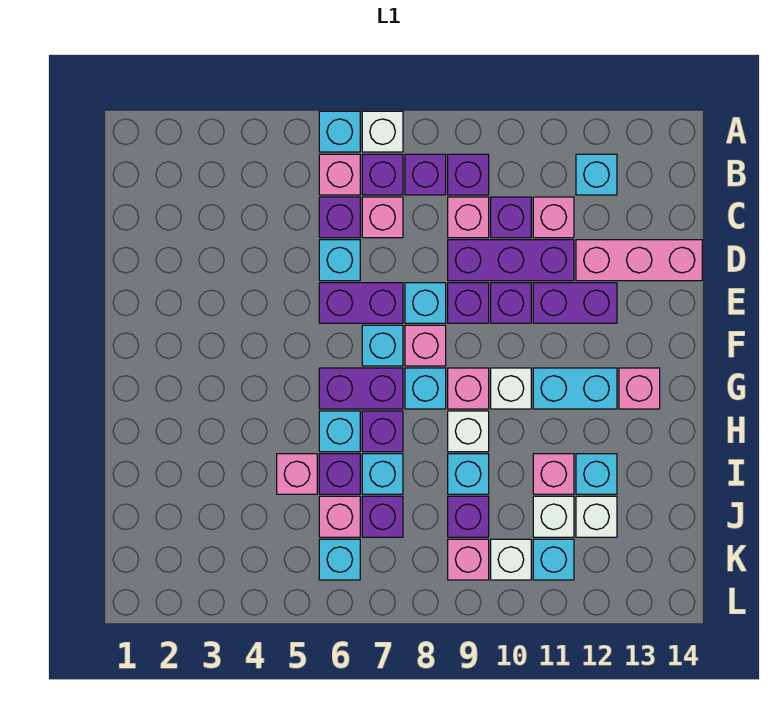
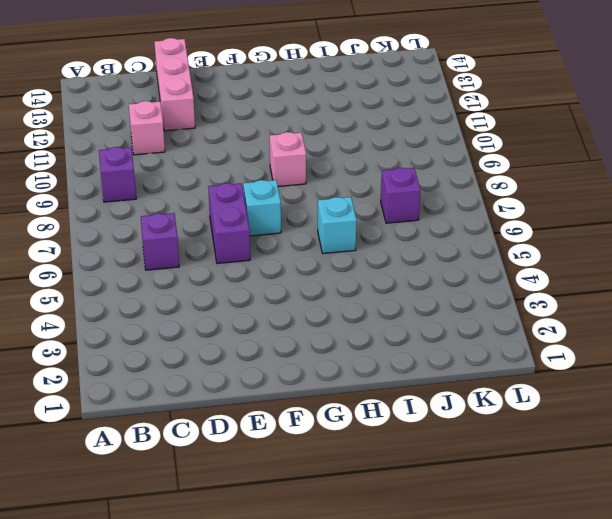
none -> cyan 1x1 brick [319,111,360,152]
none -> white 1x1 brick [362,111,403,152]
none -> pink 1x1 brick [319,154,360,195]
none -> purple 1x1 brick [362,154,403,195]

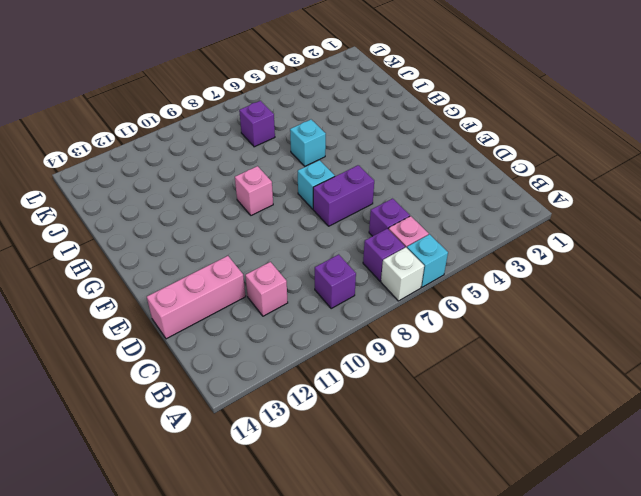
none -> purple 1x1 brick [405,154,446,195]
none -> cyan 1x1 brick [576,154,617,195]
none -> pink 1x1 brick [362,197,403,238]
none -> pink 1x1 brick [448,197,489,238]

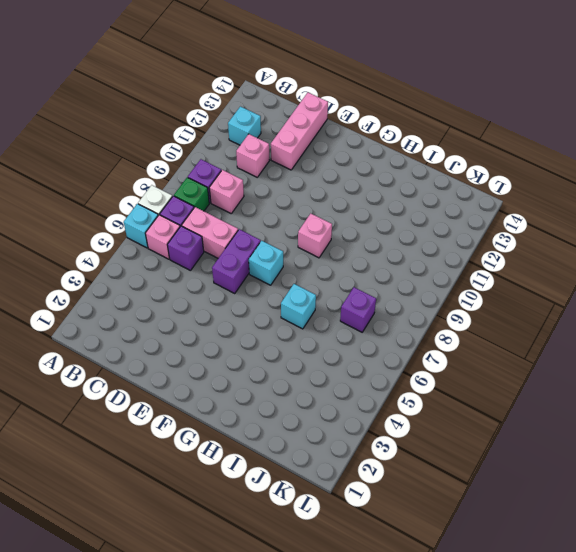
green 1x1 brick [174,178,209,211] -> purple 1x1 brick [405,154,446,195]
pink 1x2 brick [182,207,238,258] -> pink 1x1 brick [362,197,403,238]
none -> purple 1x1 brick [491,197,531,238]
none -> cyan 1x1 brick [319,240,360,281]
none -> purple 1x3 brick [448,240,574,281]
none -> cyan 1x1 brick [405,283,446,323]

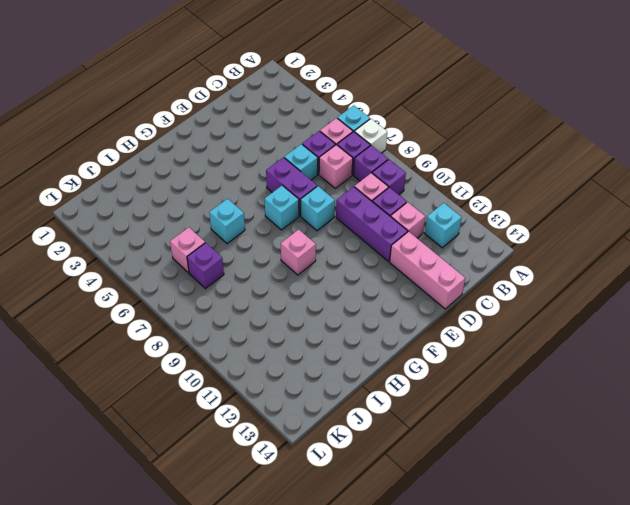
none -> purple 1x1 brick [448,283,489,323]
none -> purple 1x1 brick [491,283,531,323]
none -> purple 1x2 brick [533,283,617,323]
none -> pink 1x1 brick [405,325,446,366]

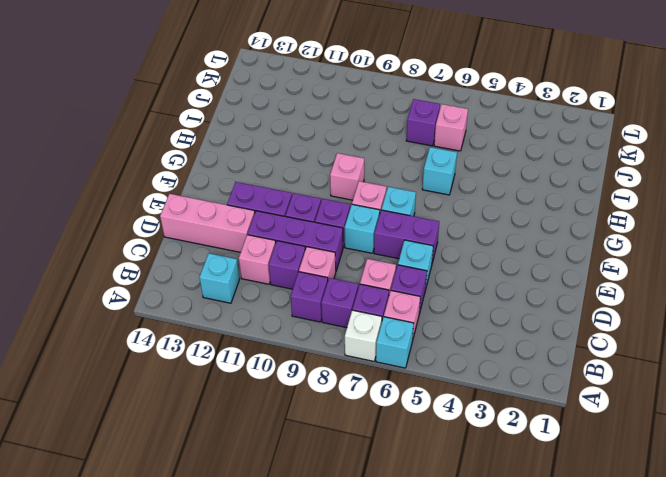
none -> purple 1x2 brick [319,368,403,409]
none -> cyan 1x1 brick [405,368,446,409]
none -> white 1x1 brick [491,368,531,409]
none -> cyan 1x2 brick [533,368,617,409]

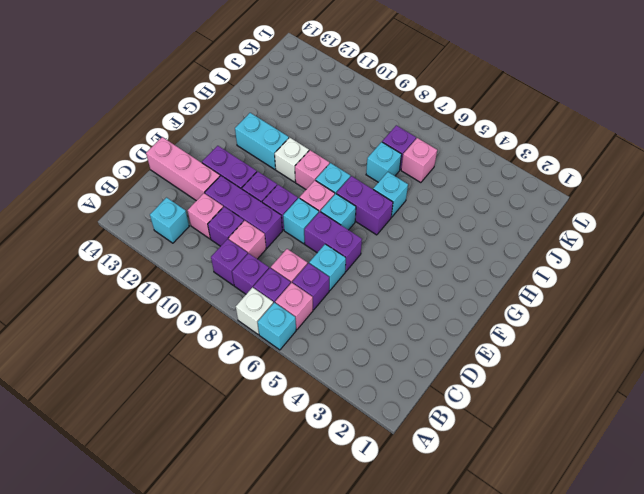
none -> pink 1x1 brick [619,368,660,409]
none -> purple 1x1 brick [362,411,403,452]
none -> white 1x1 brick [448,411,489,452]
none -> pink 1x1 brick [277,454,317,494]

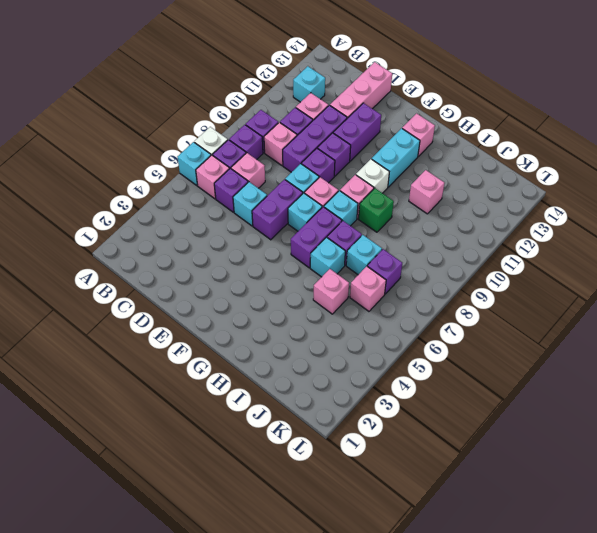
green 1x1 brick [359,188,394,232] -> white 1x1 brick [448,411,489,452]
none -> purple 1x1 brick [319,454,360,494]
none -> cyan 1x1 brick [448,454,489,494]
none -> cyan 1x1 brick [576,454,617,494]
none -> purple 1x1 brick [448,496,489,537]

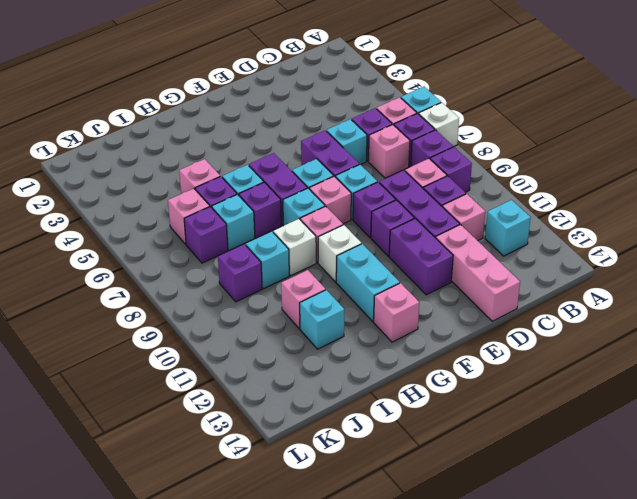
none -> white 1x1 brick [533,496,574,537]
none -> white 1x1 brick [576,496,617,537]
none -> cyan 1x1 brick [319,539,360,580]
none -> pink 1x1 brick [448,539,489,580]

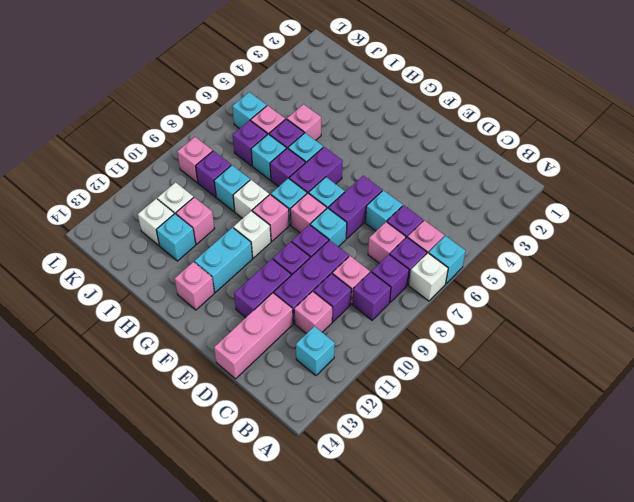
none -> white 1x1 brick [491,539,531,580]
none -> cyan 1x1 brick [533,539,574,580]

